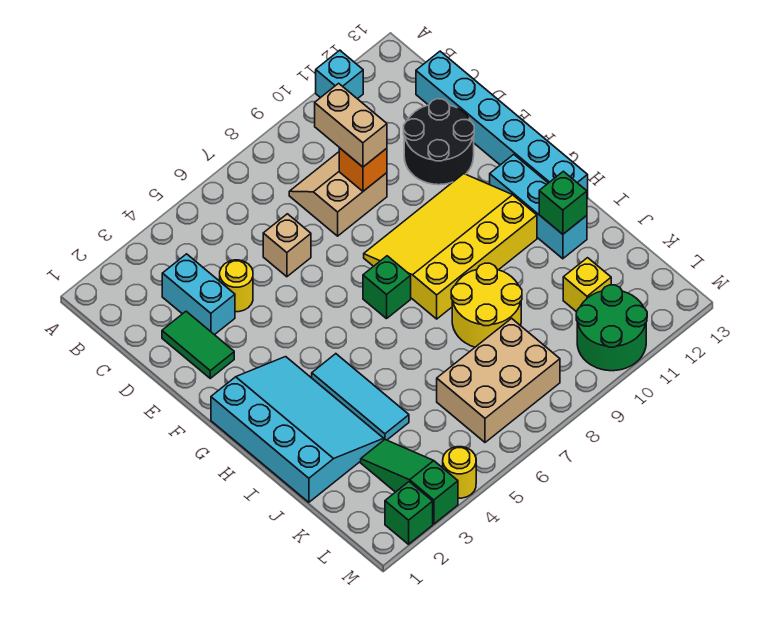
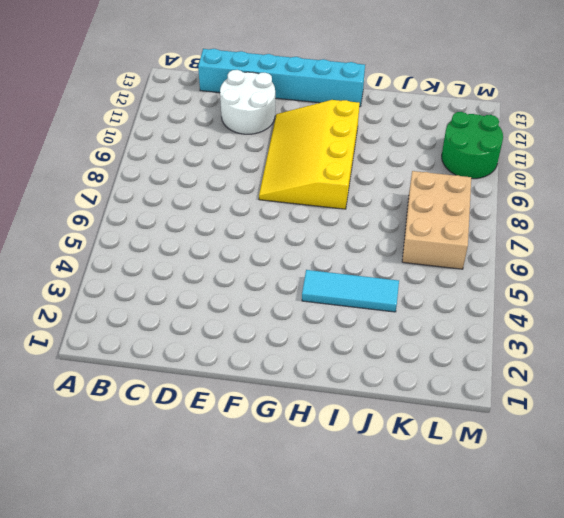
white 2x2 round brick [220,70,275,134] -> black 2x2 round brick [404,99,474,185]
none -> cyan 1x1 brick [316,50,363,99]
none -> cyan 1x2 brick [162,254,235,335]
none -> tan 2x2 slope [289,152,387,236]

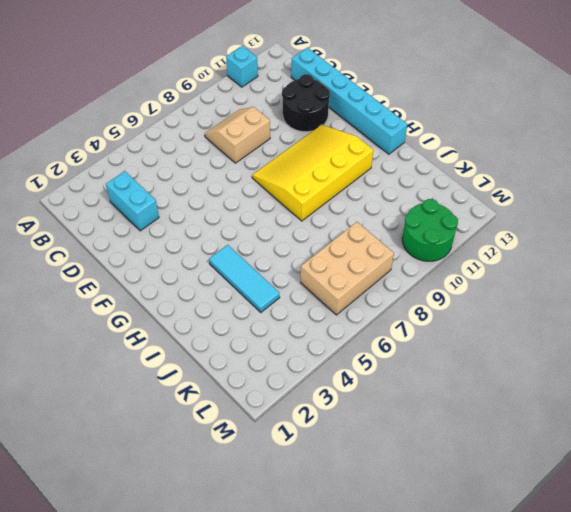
none -> green 1x2 tile [162,311,234,378]
none -> yellow 1x1 round brick [220,260,253,312]
none -> tan 1x1 brick [263,214,311,277]

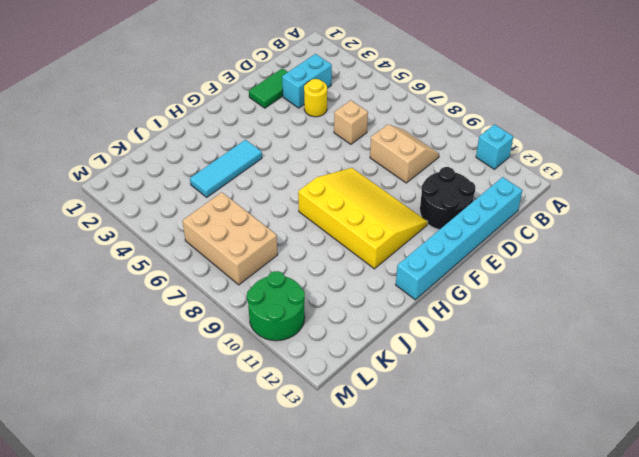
none -> cyan 3x4 slope [211,357,384,502]
none -> green 1x1 brick [363,256,411,319]
none -> cyan 1x3 brick [490,154,587,259]

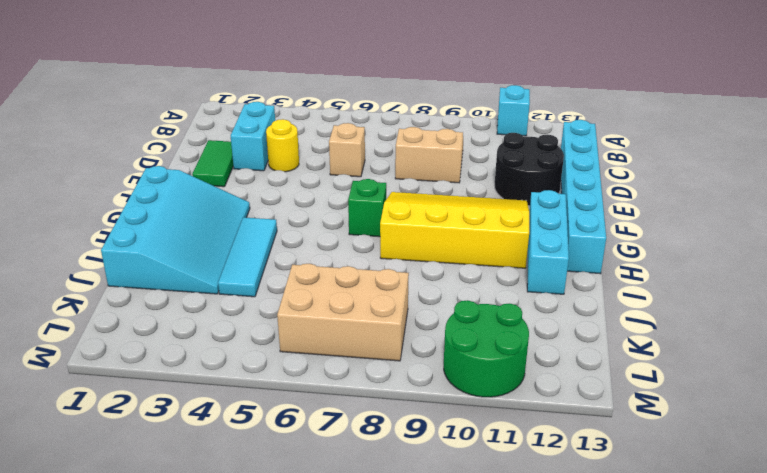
none -> yellow 2x2 round brick [451,263,522,347]
none -> green 1x3 slope [361,440,458,524]
none -> yellow 1x1 brick [563,258,611,312]

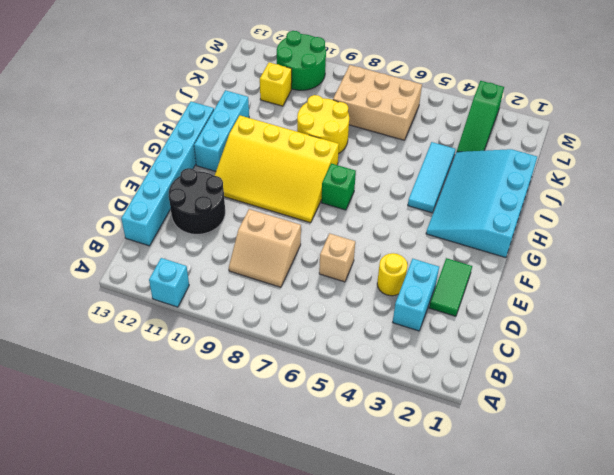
none -> green 1x1 brick [385,482,433,544]
none -> yellow 1x1 round brick [443,447,476,498]
none -> orange 1x1 brick [339,148,387,191]

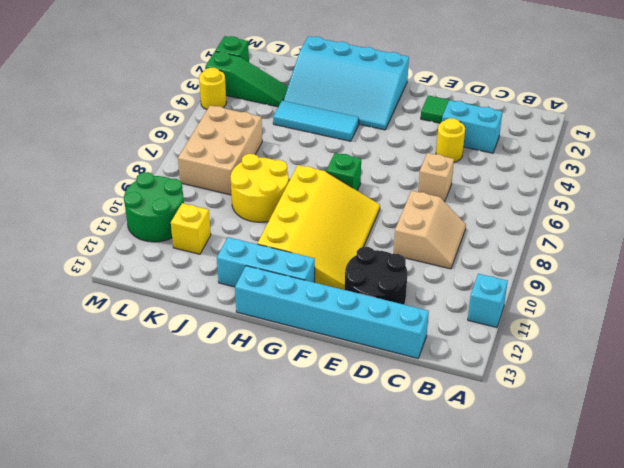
none -> orange 1x1 brick [339,148,387,191]
none -> green 1x1 brick [539,171,587,234]
none -> tan 1x2 brick [315,83,387,167]

